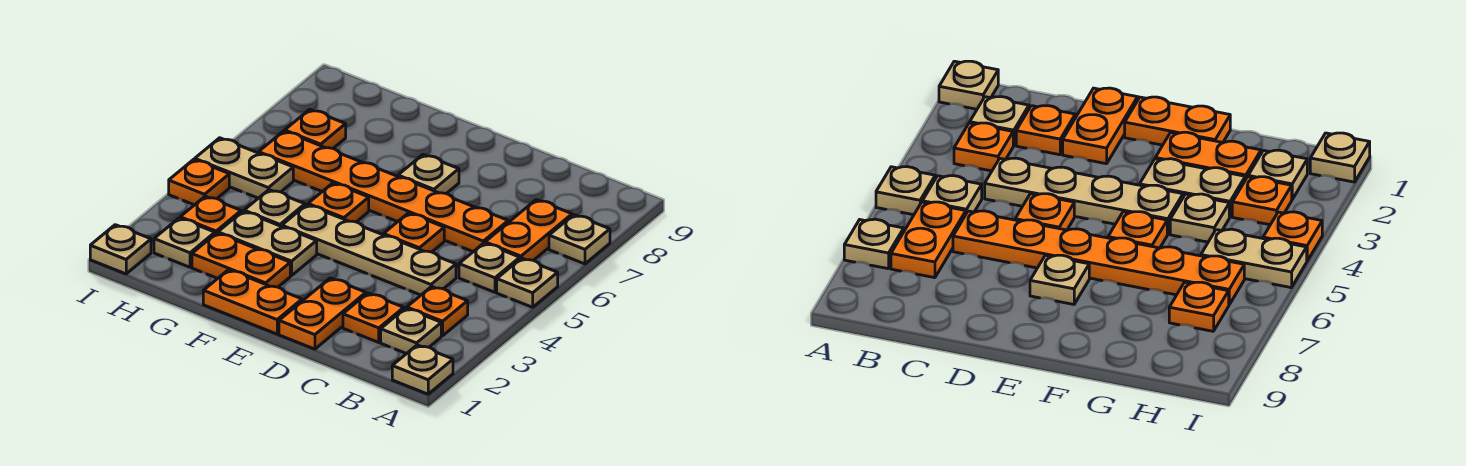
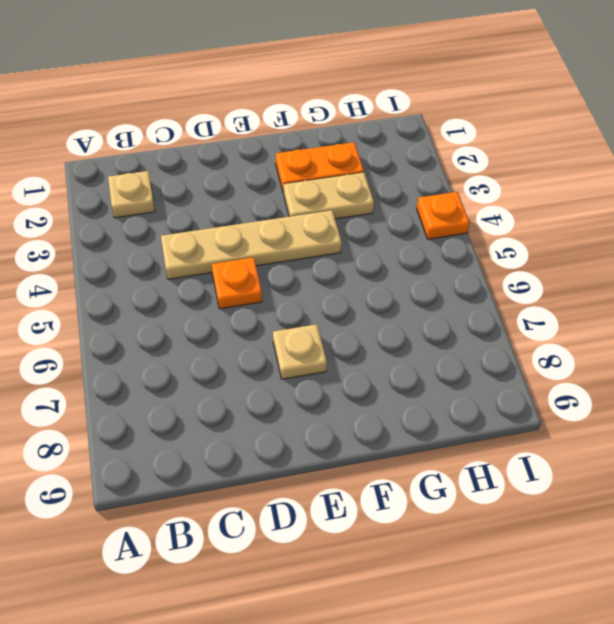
none -> tan 1x1 plate [392,345,453,394]
none -> tan 1x1 plate [497,258,558,307]
none -> tan 1x1 plate [549,215,610,264]

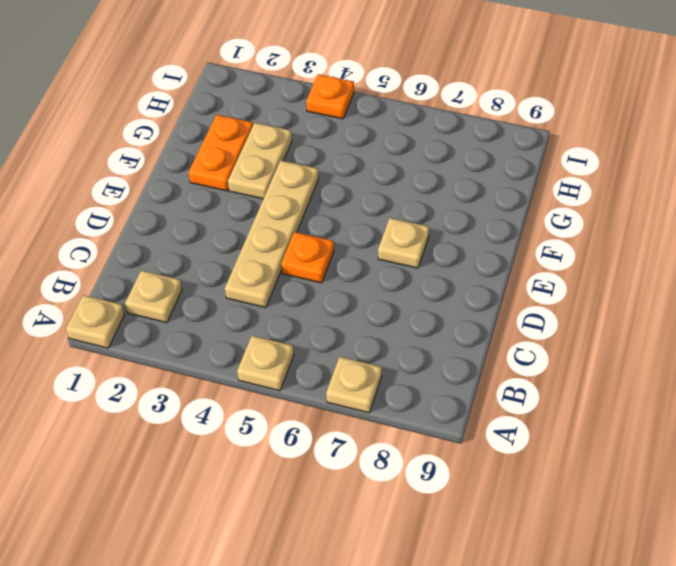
none -> orange 1x1 plate [407,286,468,336]
none -> tan 1x1 plate [459,243,520,292]
none -> orange 1x2 plate [485,200,572,260]

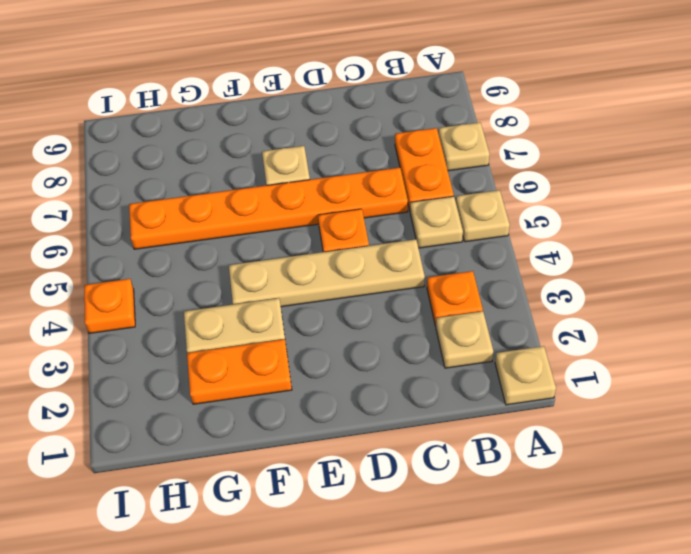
none -> orange 1x1 plate [343,293,404,342]
none -> orange 1x2 plate [279,278,366,349]
none -> orange 1x2 plate [203,270,302,334]

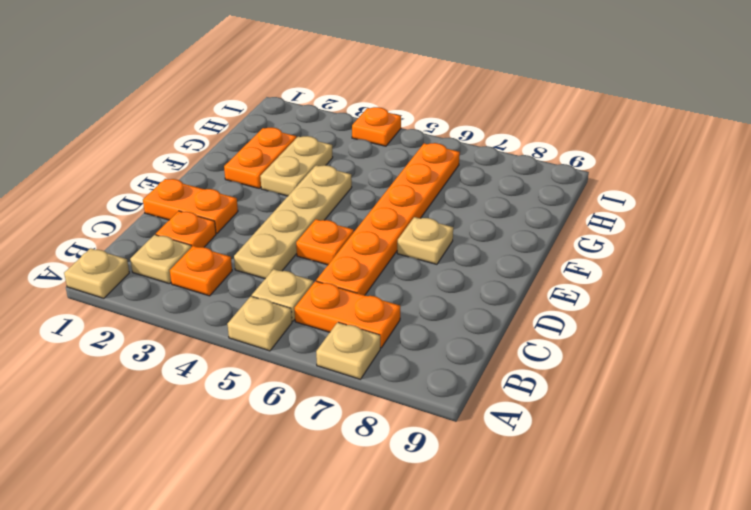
none -> orange 1x2 plate [203,270,302,334]
none -> orange 1x1 plate [308,183,369,222]
none -> tan 1x1 plate [244,190,305,227]

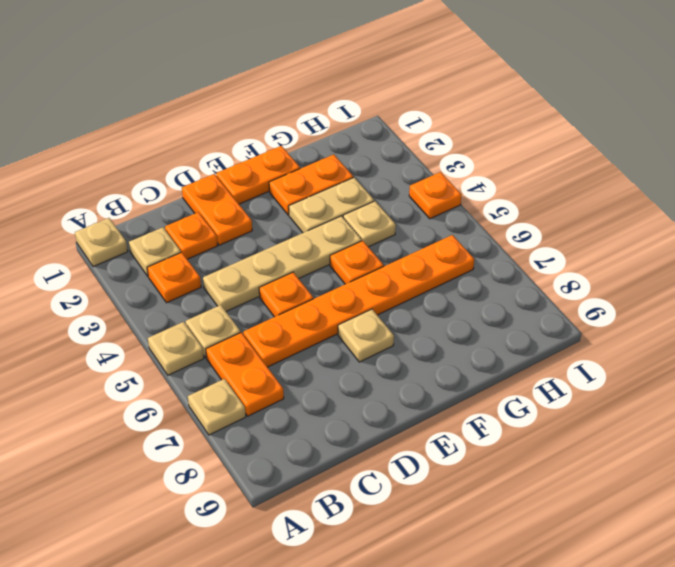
none -> tan 1x1 plate [154,218,215,267]
none -> orange 1x1 plate [180,196,241,234]
none -> tan 1x2 plate [195,138,293,198]

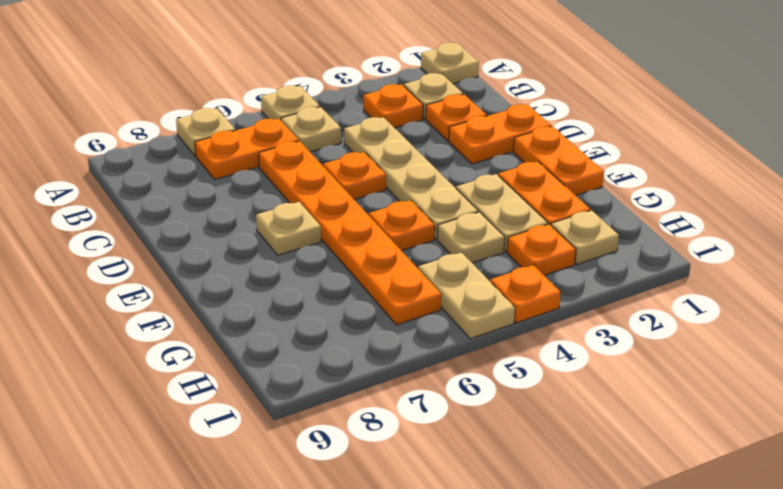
none -> orange 1x1 plate [285,109,346,148]
none -> tan 1x1 plate [90,225,151,274]

